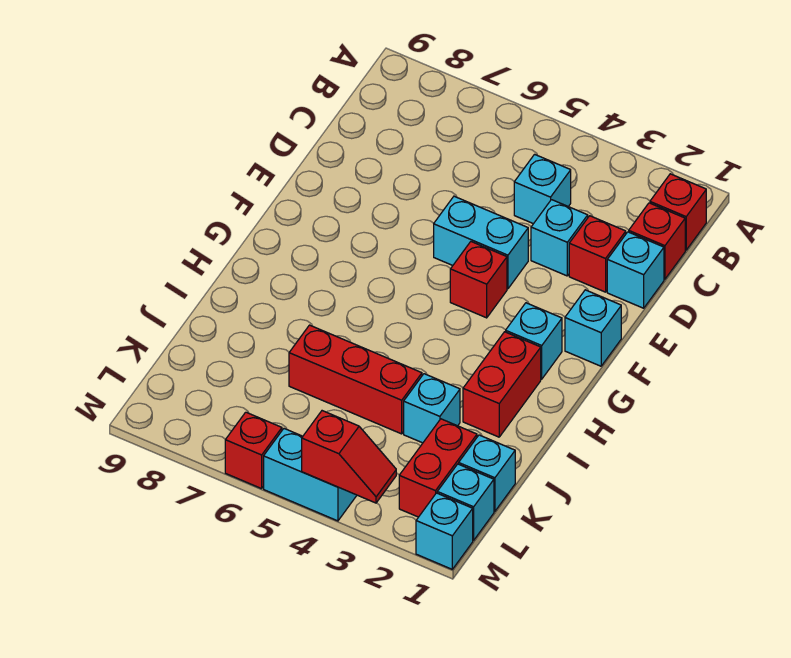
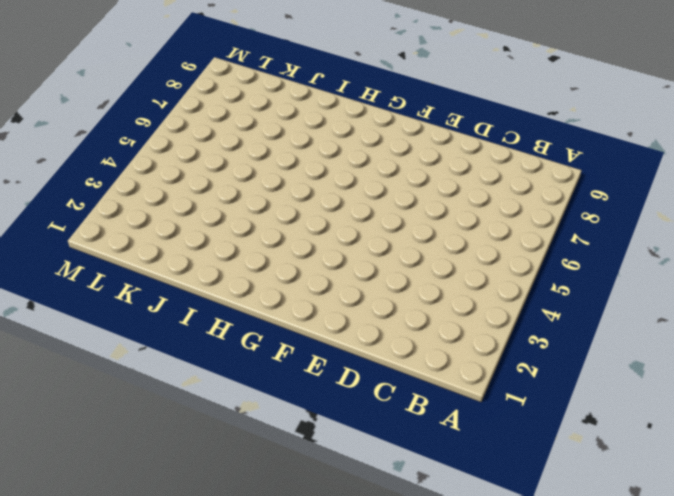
none -> red 1x1 brick [650,174,706,250]
none -> red 1x1 brick [629,203,685,279]
none -> cyan 1x1 brick [514,154,571,224]

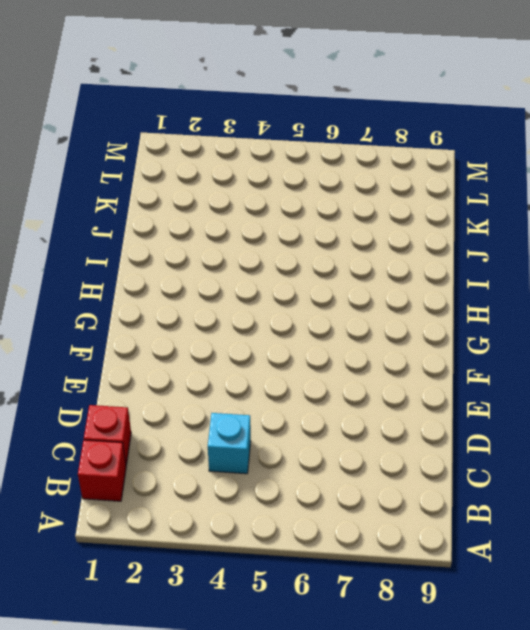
none -> cyan 1x1 brick [607,232,664,308]
none -> red 1x1 brick [569,216,626,292]
none -> cyan 1x1 brick [531,200,588,276]

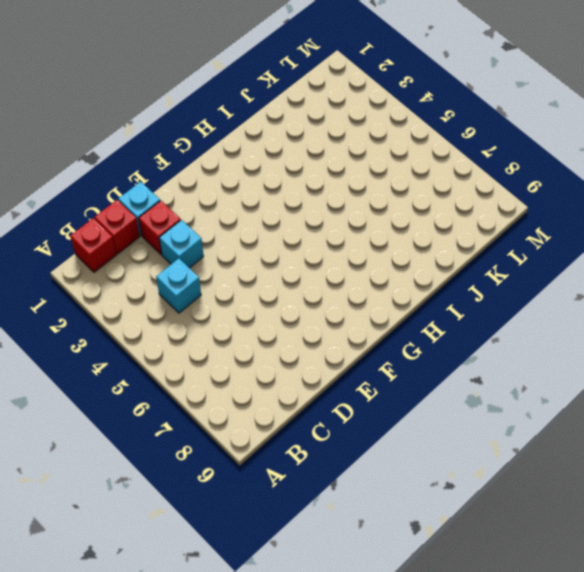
none -> cyan 1x2 brick [434,196,528,289]
none -> cyan 1x1 brick [565,290,621,366]
none -> red 1x1 brick [450,242,507,318]

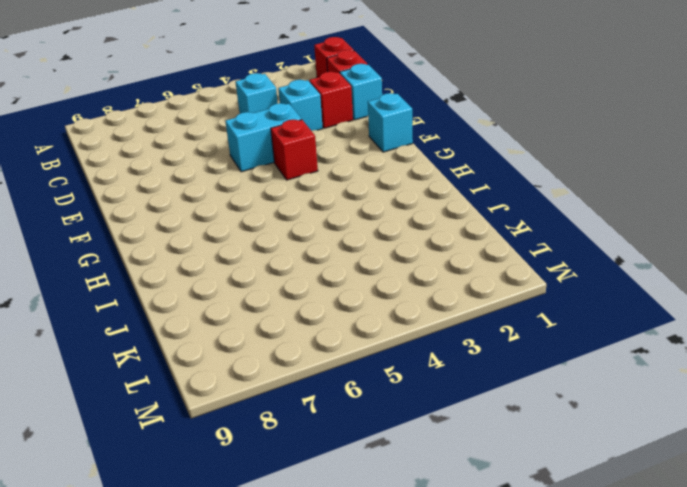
none -> cyan 1x1 brick [506,303,562,379]
none -> red 1x2 brick [463,332,541,437]
none -> cyan 1x1 brick [404,374,460,443]

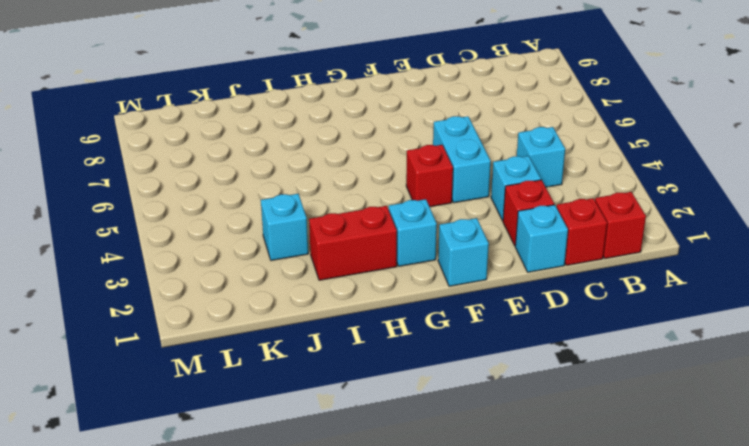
none -> red 1x3 brick [289,325,422,434]
none -> cyan 1x1 brick [459,435,515,511]
none -> red 1x2 brick [399,419,477,517]

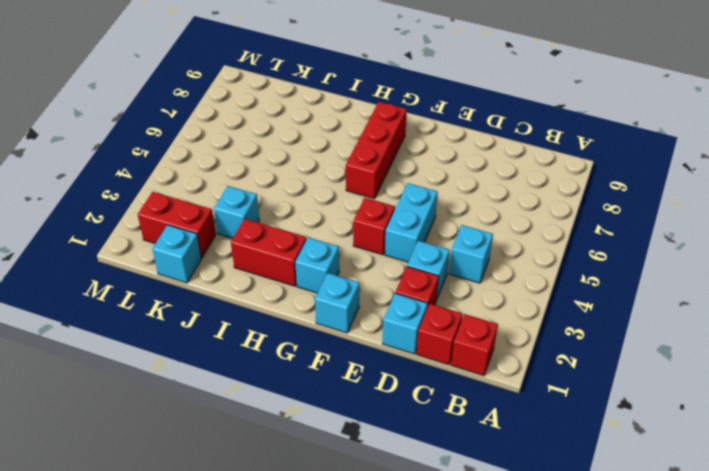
red 1x3 brick [346,102,407,199] -> red 1x3 brick moved to [289,325,422,434]
none -> cyan 1x1 brick [437,464,494,540]
none -> cyan 1x1 brick [416,493,473,569]
none -> cyan 1x2 brick [264,429,357,521]

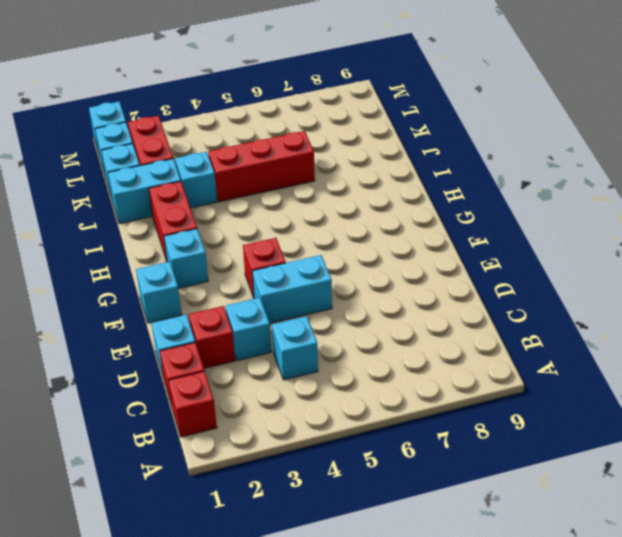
cyan 1x2 brick [108,159,181,223] -> cyan 1x2 brick moved to [264,429,357,521]
none -> red 1x1 brick [225,412,282,489]
none -> red 1x2 slope [302,411,396,503]

